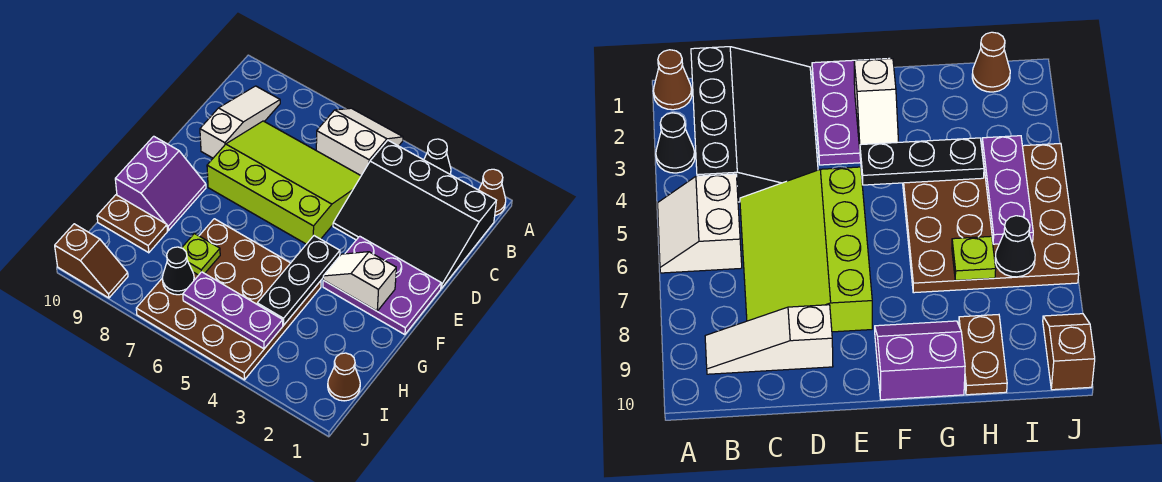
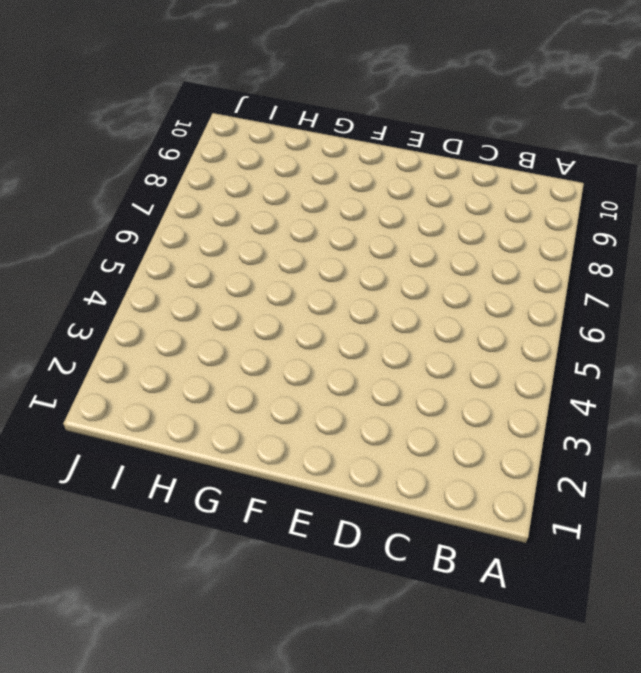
none -> brown 1x1 cone [479,169,506,216]
none -> black 1x1 cone [424,139,451,175]
none -> white 2x2 slope [316,108,403,175]

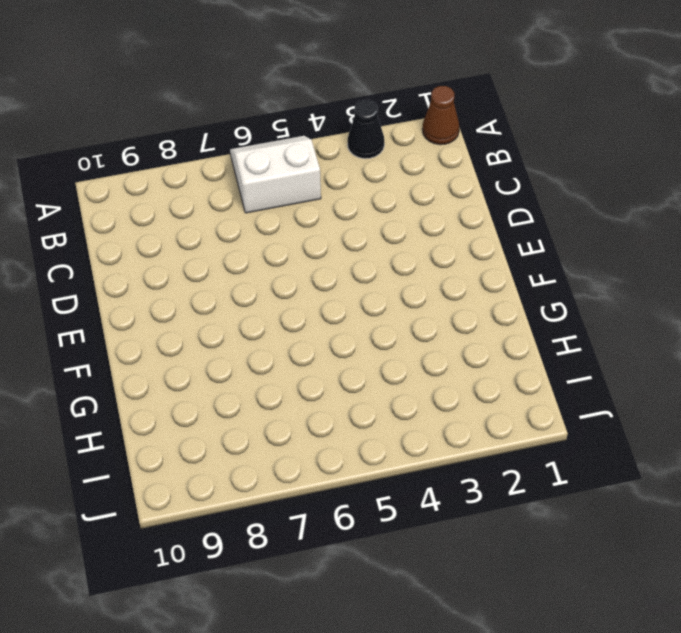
none -> black 3x4 slope [333,140,496,288]
none -> white 1x3 slope [200,86,280,158]
none -> lime 3x4 slope [207,121,361,244]

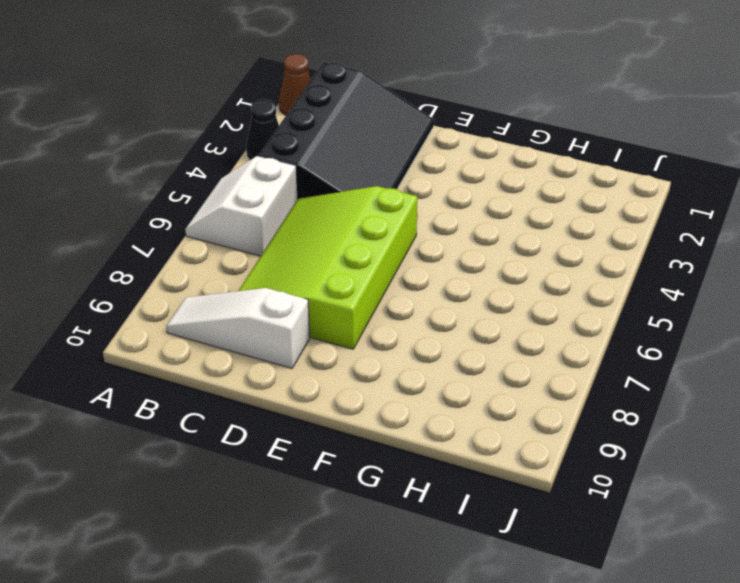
none -> purple 2x3 plate [323,236,441,335]
none -> purple 2x2 slope [115,136,206,230]
none -> brown 4x4 plate [136,219,321,380]

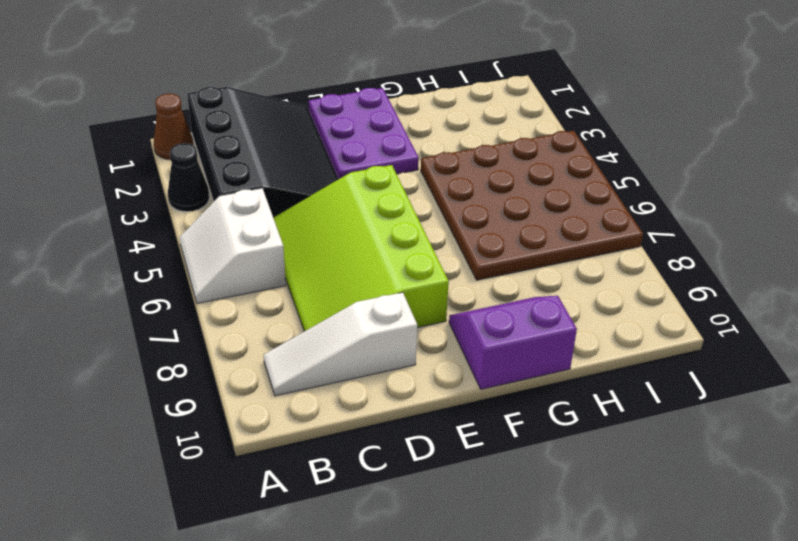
none -> brown 1x2 plate [97,195,167,253]
none -> brown 1x1 cone [328,353,360,401]
none -> brown 1x2 slope [55,224,128,298]

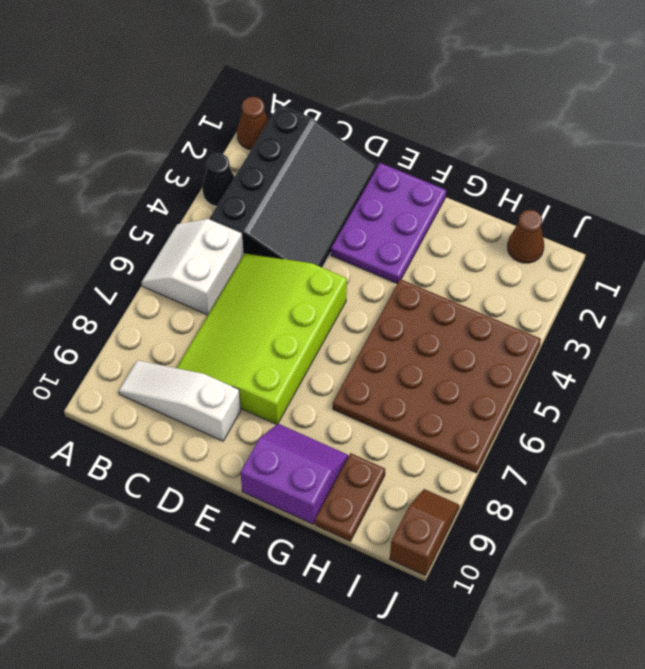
none -> white 1x2 slope [323,252,396,311]
none -> black 1x3 plate [257,236,340,325]
none -> lime 1x1 plate [182,234,220,275]

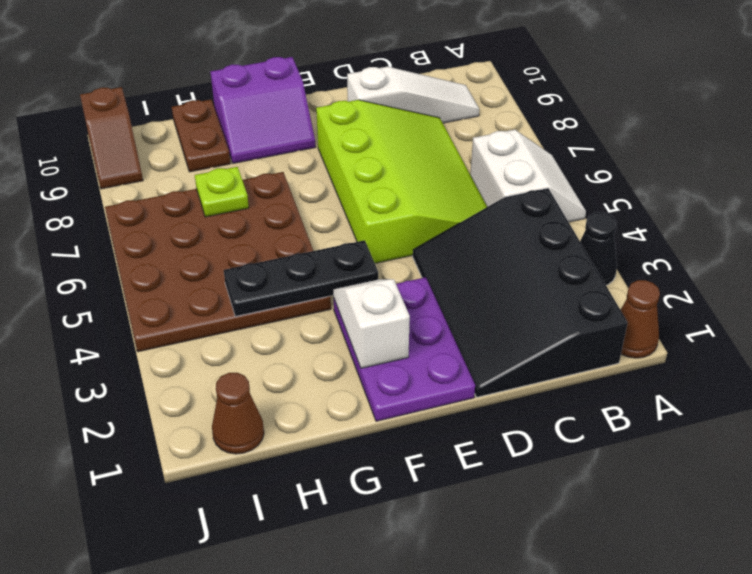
none -> purple 1x3 plate [183,272,283,349]
none -> black 1x1 cone [162,247,194,295]

